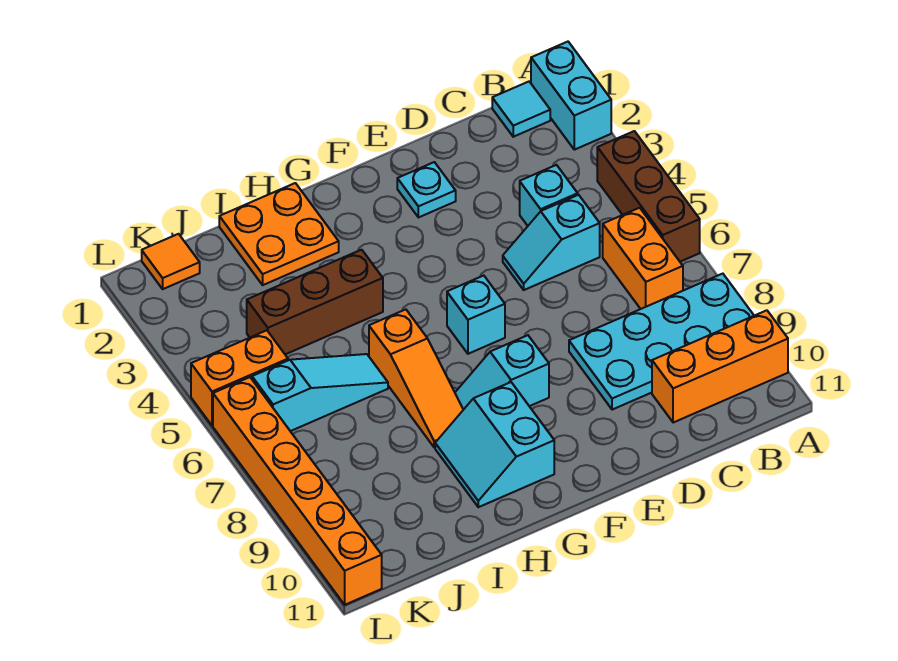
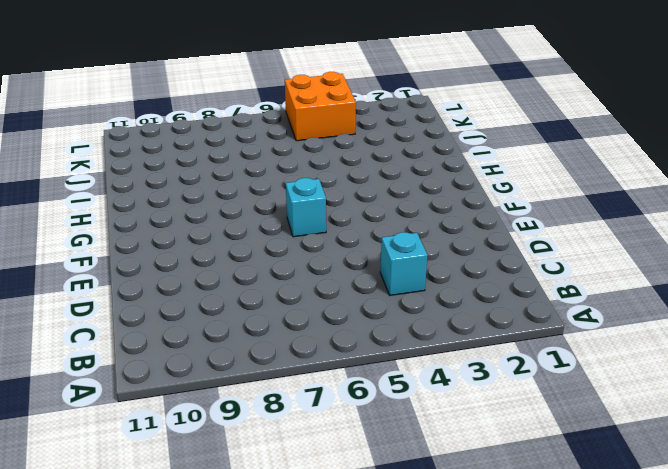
orange 2x2 brick [285,72,356,141] -> orange 1x2 brick [191,330,288,426]
none -> cyan 1x2 brick [531,42,611,150]
none -> brown 1x3 brick [597,131,700,262]
none -> cyan 2x4 plate [569,274,754,410]

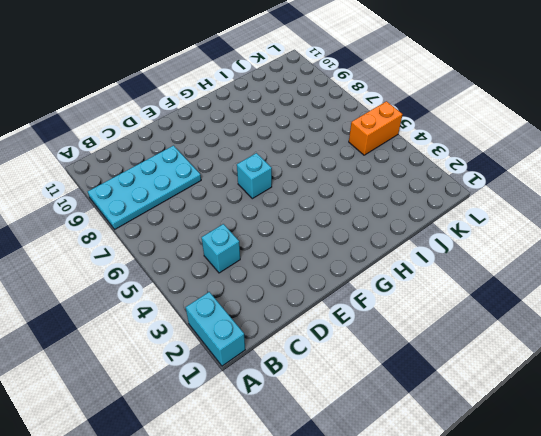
none -> brown 1x3 brick [597,131,700,262]
none -> orange 1x3 brick [652,310,788,423]
none -> cyan 1x1 tile [492,82,550,137]

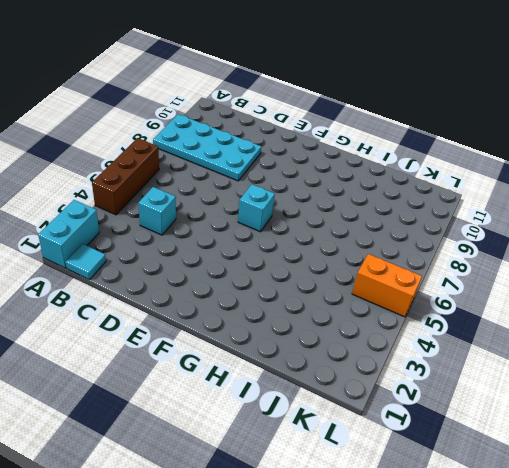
none -> orange 1x3 brick [652,310,788,423]
none -> orange 1x2 brick [603,208,683,309]
none -> cyan 1x2 slope [503,195,600,290]

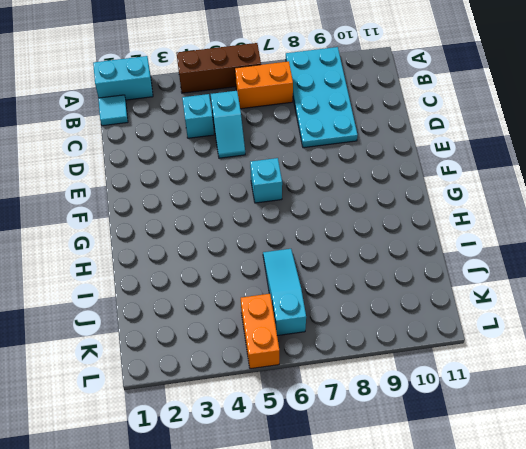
none -> orange 1x3 brick [652,310,788,423]
none -> cyan 1x1 plate [397,162,456,217]
none -> cyan 1x2 slope [455,335,549,410]

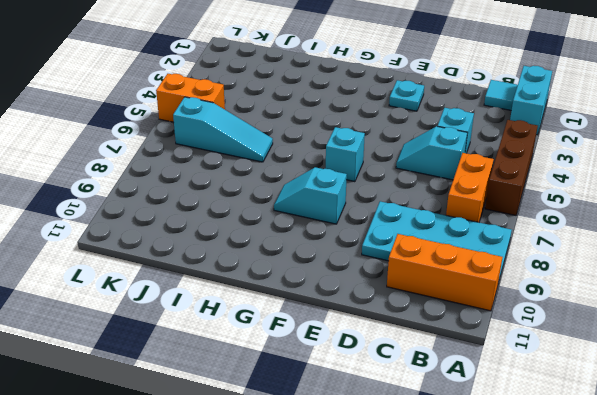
none -> cyan 2x2 slope [435,382,554,507]
none -> orange 2x2 plate [219,183,339,285]
none -> brown 1x3 brick [247,250,383,354]

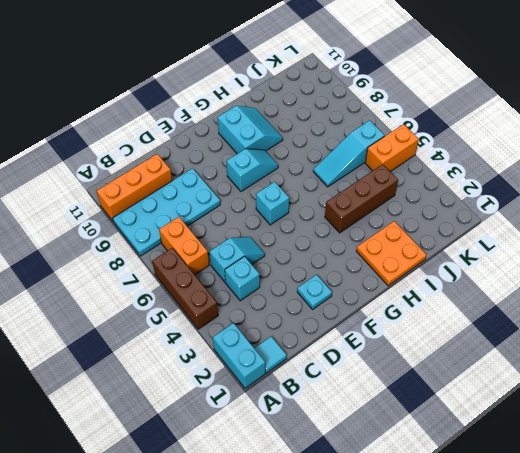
none -> orange 1x3 slope [369,309,463,448]
none -> orange 1x1 tile [142,234,200,289]
none -> orange 1x6 brick [213,377,382,605]

